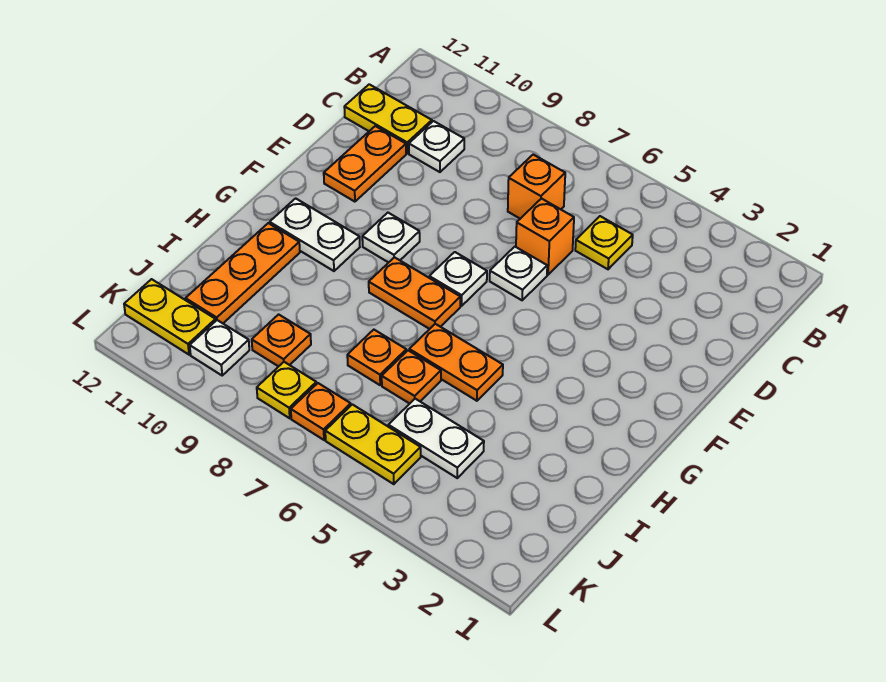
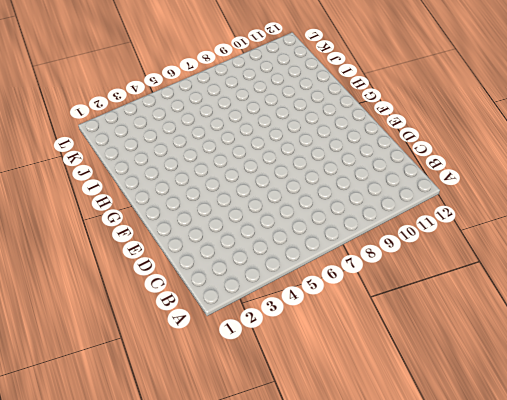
none -> yellow 1x1 plate [575,216,633,269]
none -> orange 1x1 brick [508,155,565,219]
none -> white 1x1 plate [409,121,464,172]

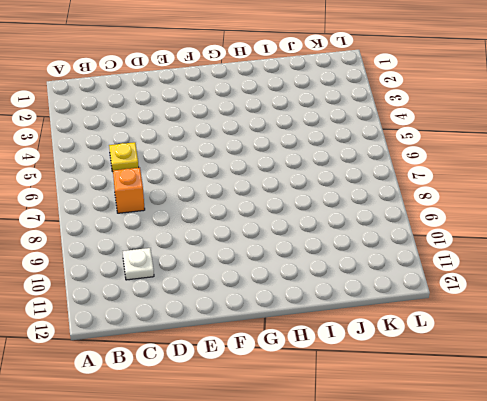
none -> yellow 1x2 plate [344,84,432,153]
none -> orange 1x1 brick [516,199,574,275]
none -> orange 1x2 plate [324,126,406,202]

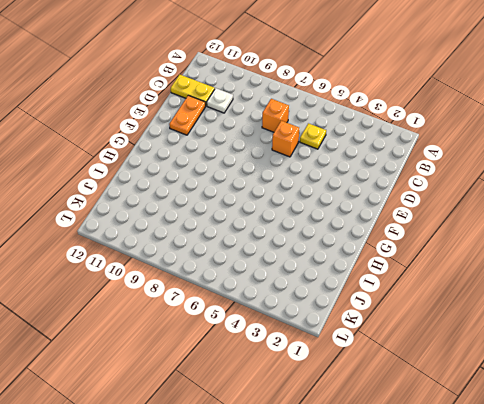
none -> white 1x1 plate [490,247,547,300]
none -> white 1x1 plate [429,252,487,306]
none -> white 1x1 plate [362,213,420,262]

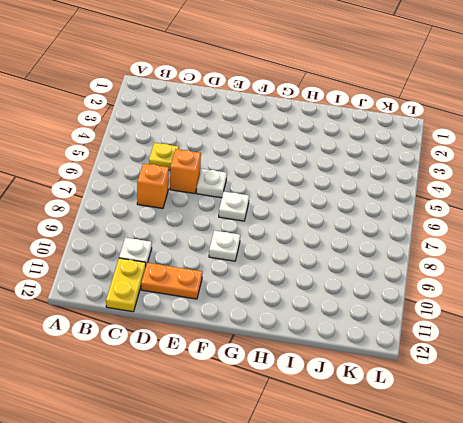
none -> orange 1x2 plate [369,257,460,329]
none -> white 1x2 plate [270,198,360,271]
none -> orange 1x2 plate [409,324,503,401]

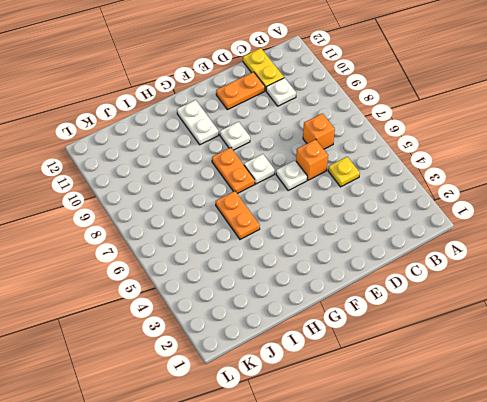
none -> orange 1x3 plate [186,223,300,323]
none -> orange 1x1 plate [382,351,441,404]
none -> orange 1x1 plate [347,330,406,385]

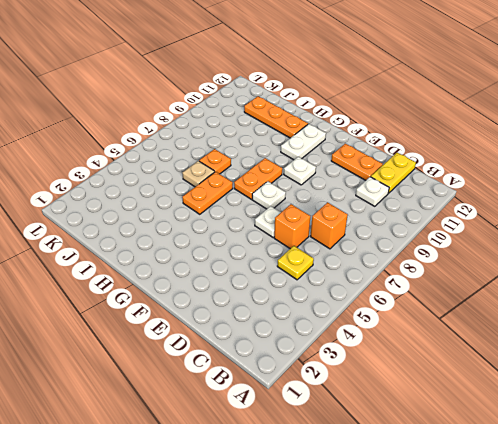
tan 1x1 plate [182,161,215,187] -> orange 1x1 plate [382,351,441,404]
none -> white 1x2 plate [388,399,484,478]
none -> orange 1x1 plate [252,314,311,367]
none -> yellow 1x2 plate [325,404,421,484]

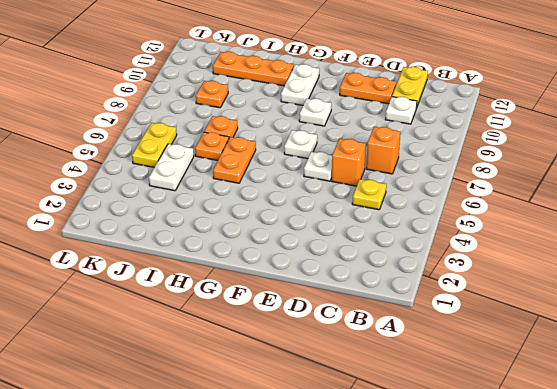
none -> orange 1x2 plate [369,257,460,329]
none -> orange 1x1 plate [291,383,351,440]
none -> yellow 1x1 plate [257,362,316,418]

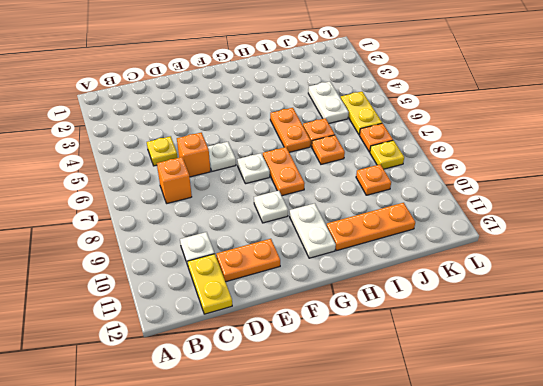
none -> white 1x1 plate [190,320,249,375]
none -> yellow 1x2 plate [124,279,216,355]

